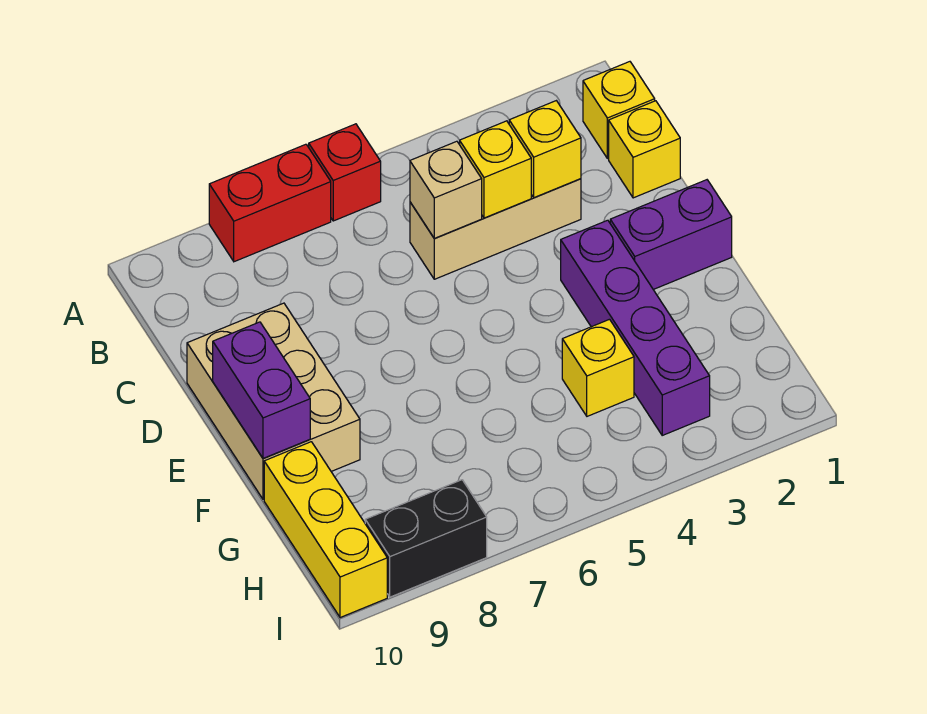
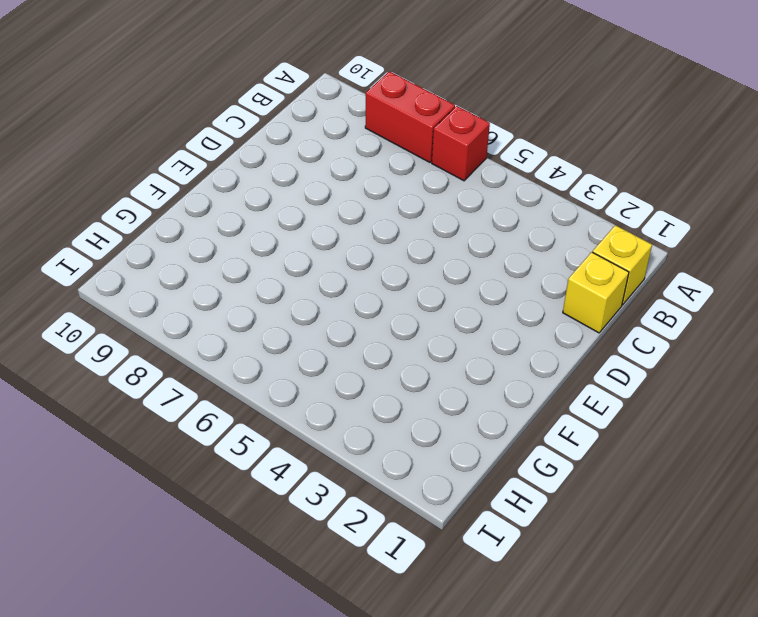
none -> tan 1x3 brick [410,179,581,279]
none -> tan 2x3 brick [187,303,360,499]
none -> purple 1x2 brick [610,180,732,290]

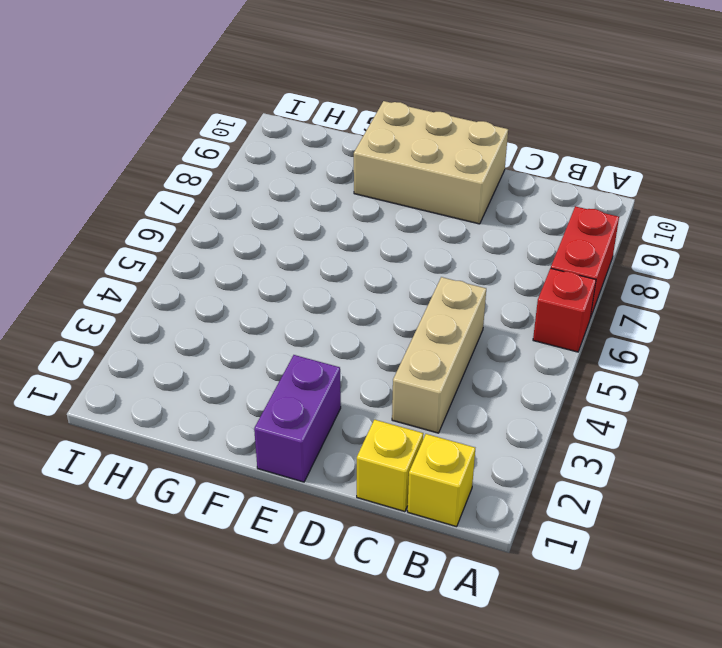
none -> purple 1x4 brick [561,220,710,435]
none -> yellow 1x1 brick [562,319,634,416]
none -> yellow 1x3 brick [264,442,387,618]

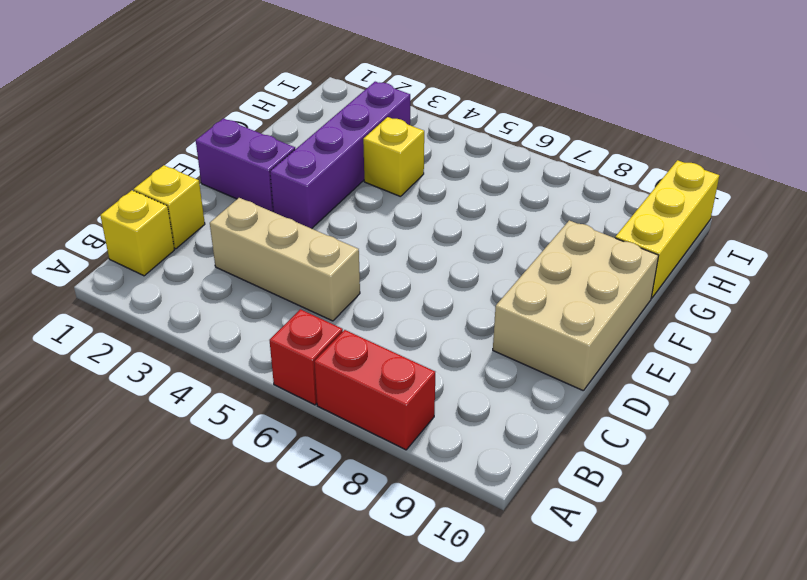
none -> black 1x2 brick [365,480,487,597]
none -> yellow 1x1 brick [509,101,581,198]
none -> yellow 1x1 brick [460,121,531,218]

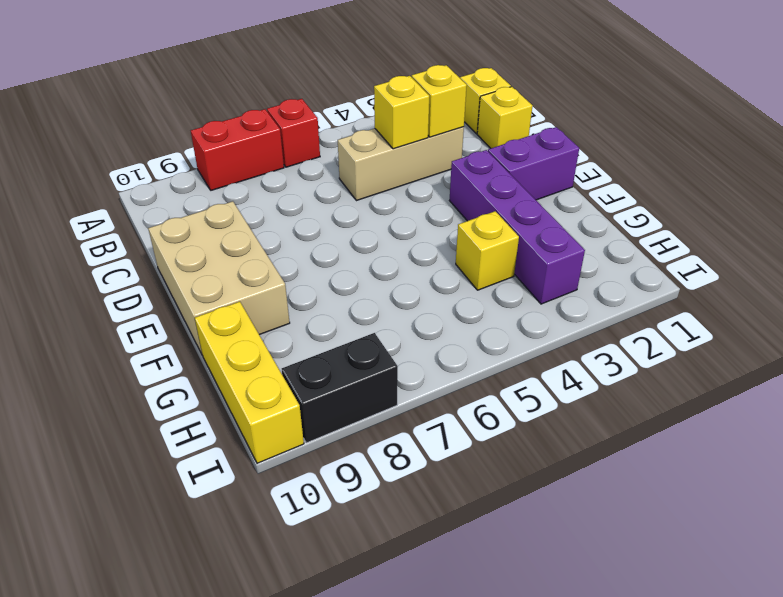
none -> tan 1x1 brick [410,141,482,239]
none -> purple 1x2 brick [213,322,310,459]

